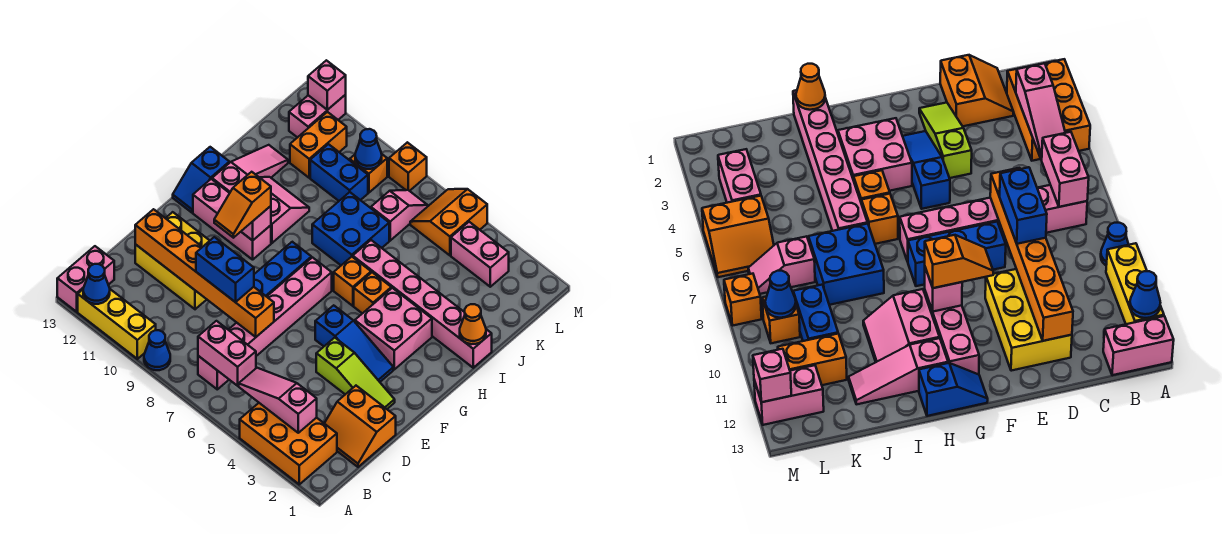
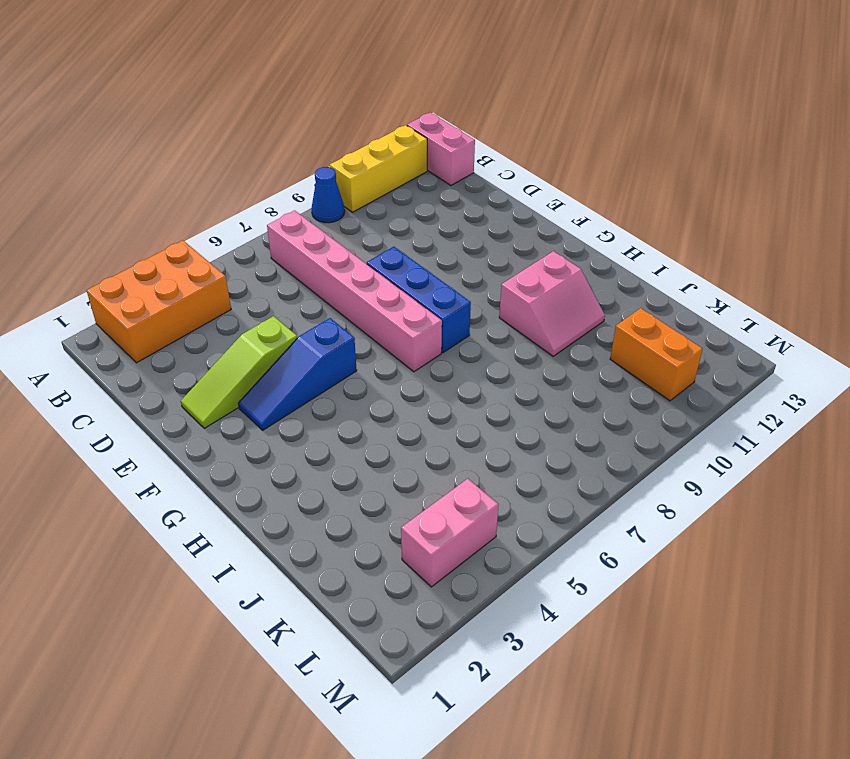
none -> orange 2x2 slope [324,386,396,467]
none -> yellow 2x3 brick [135,212,210,309]
none -> pink 2x2 brick [355,288,432,369]
none -> pink 1x3 brick [193,179,271,260]

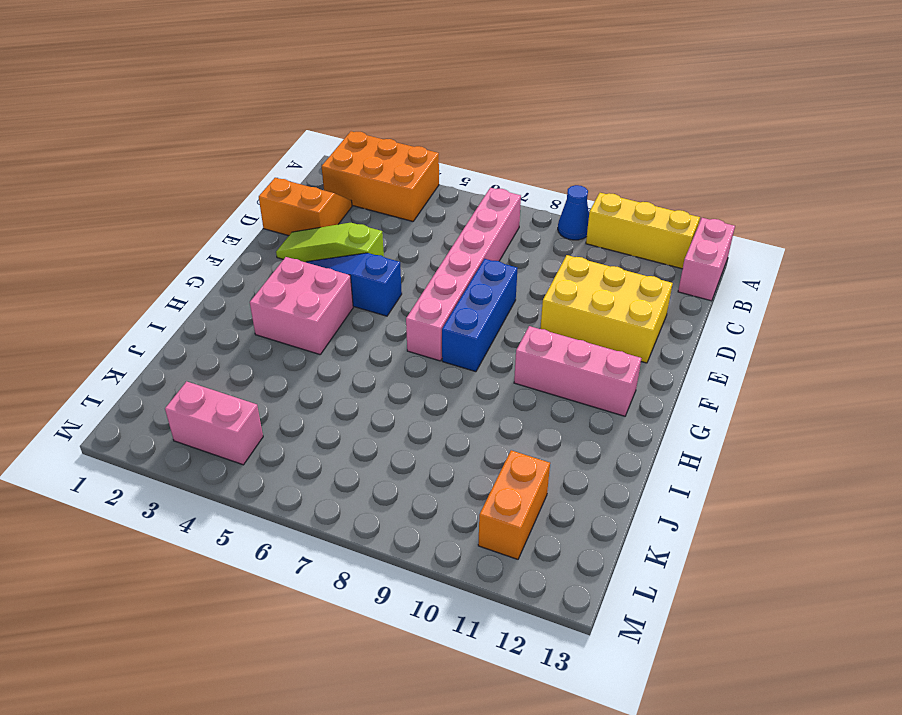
none -> blue 1x2 slope [173,147,229,213]
none -> orange 1x1 brick [354,272,391,313]
none -> orange 1x1 brick [334,257,371,306]
none -> pink 2x2 slope [259,177,309,243]

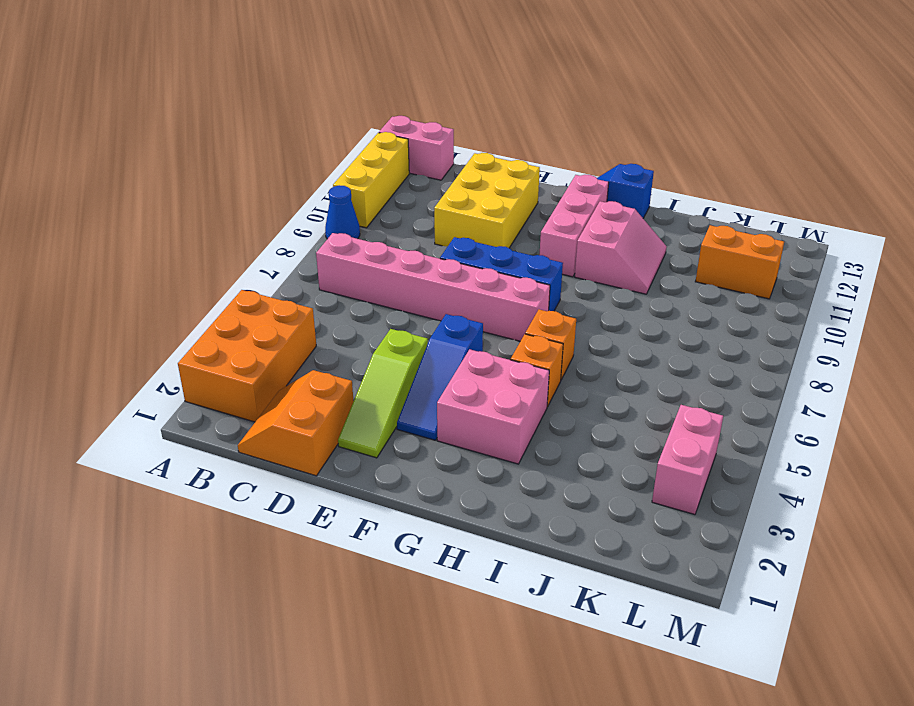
none -> pink 1x3 slope [212,145,288,193]
none -> pink 1x6 brick [353,240,492,368]
none -> blue 2x2 brick [312,192,389,265]
none -> pink 1x2 slope [371,190,428,241]

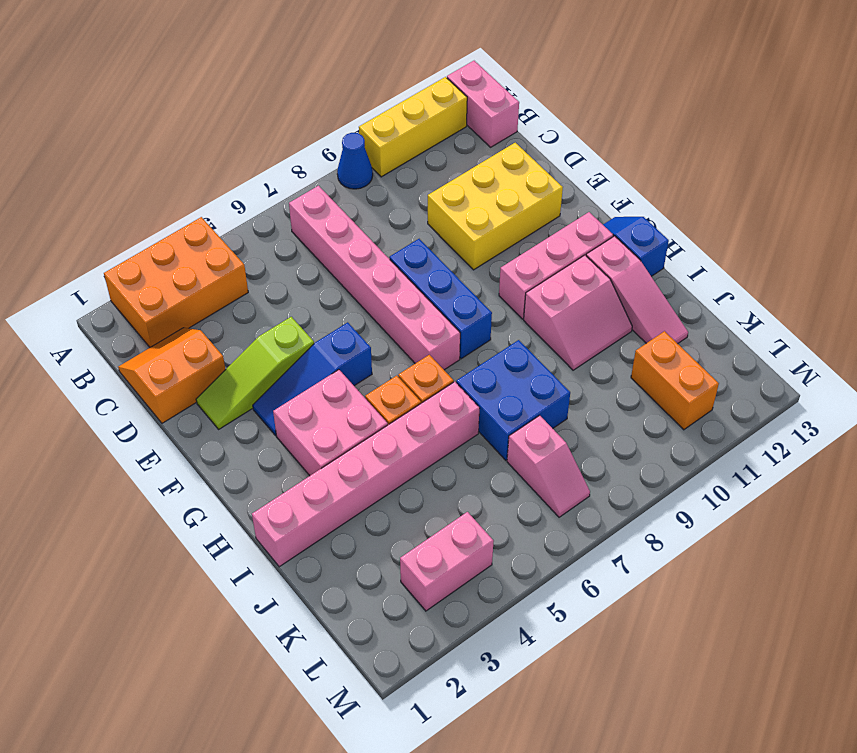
none -> blue 1x2 brick [310,144,368,201]
none -> orange 2x2 slope [410,189,487,255]
none -> orange 1x1 brick [350,154,387,193]
none -> pink 1x2 brick [289,95,346,138]

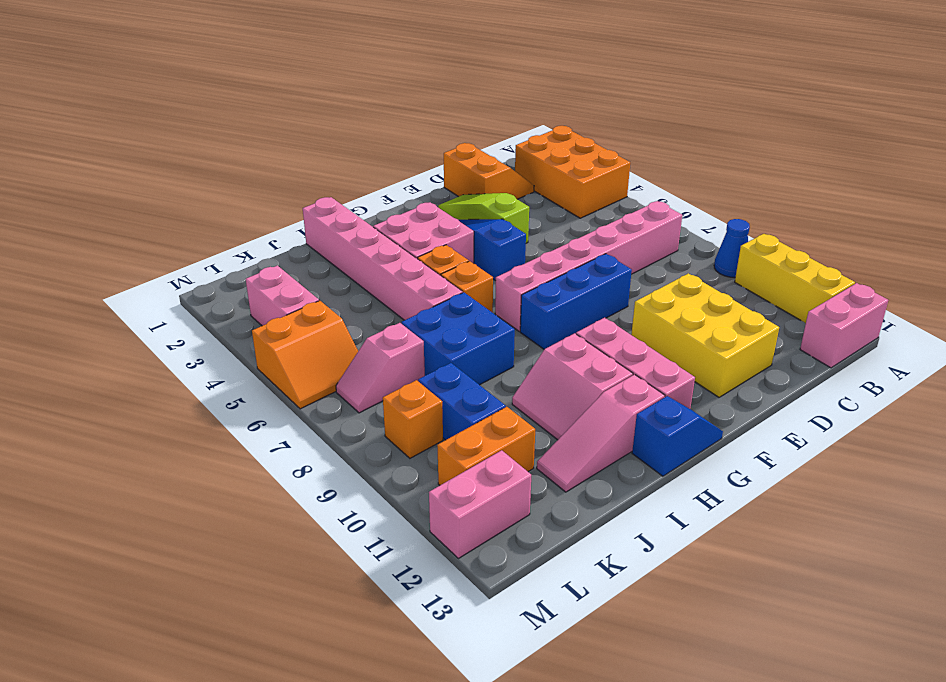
none -> orange 1x1 brick [389,142,427,191]
none -> blue 1x1 cone [83,264,110,304]
none -> pink 1x3 slope [239,368,317,433]
none -> pink 1x2 brick [198,321,256,386]

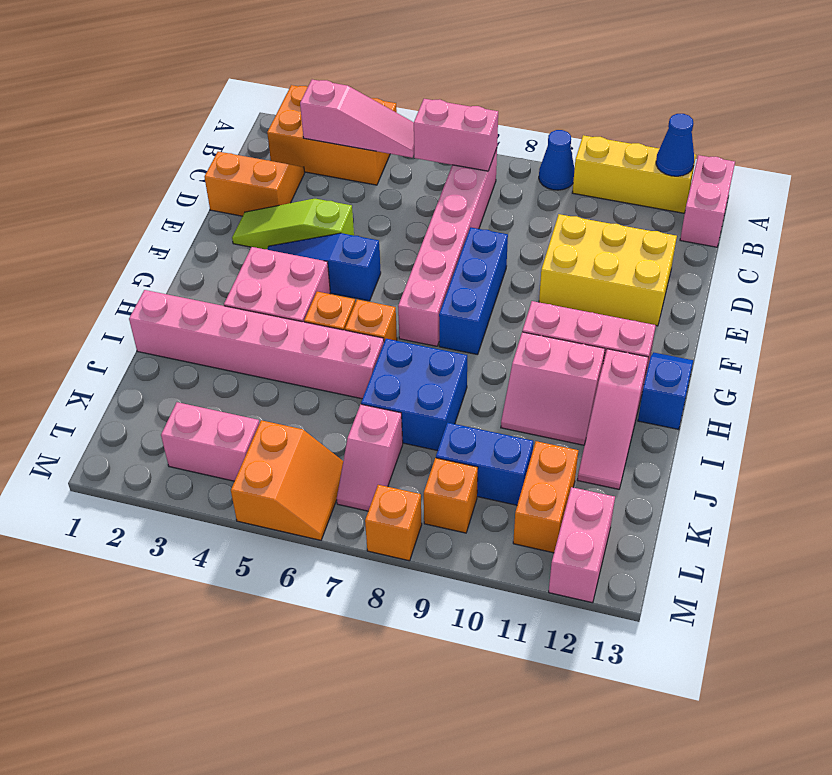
none -> orange 1x6 brick [135,209,274,337]
none -> pink 1x1 brick [241,206,271,241]
none -> orange 1x1 cone [460,304,486,344]
none -> blue 1x1 cone [355,129,382,169]

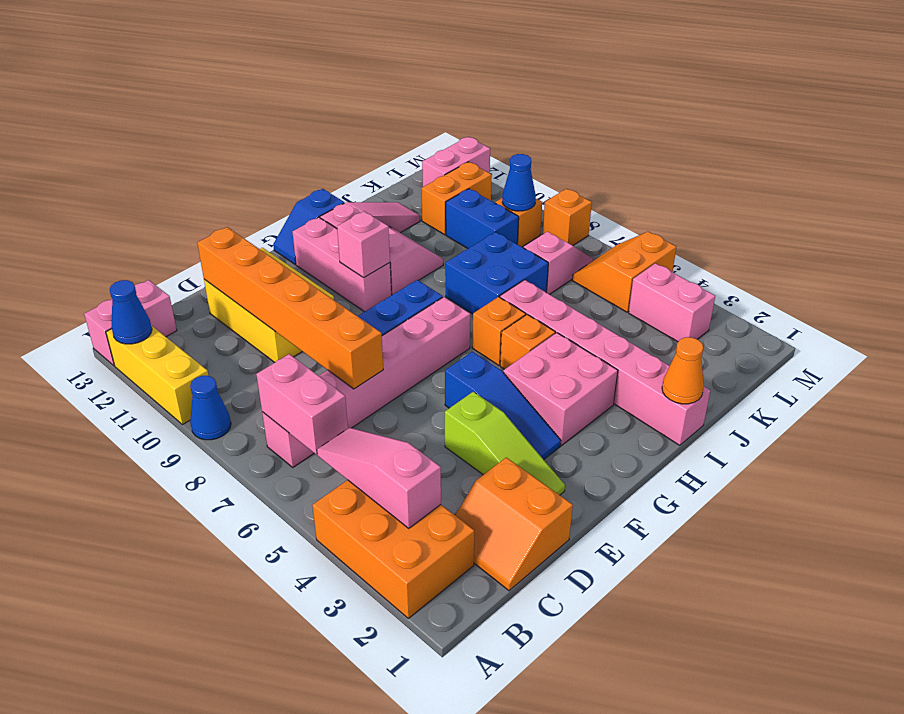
none -> pink 1x1 brick [308,60,346,110]
none -> blue 1x2 brick [196,237,254,302]
none -> orange 1x2 slope [214,172,271,238]

